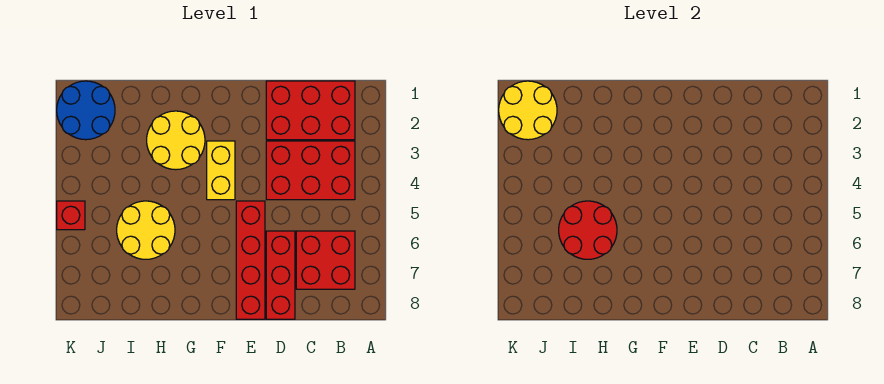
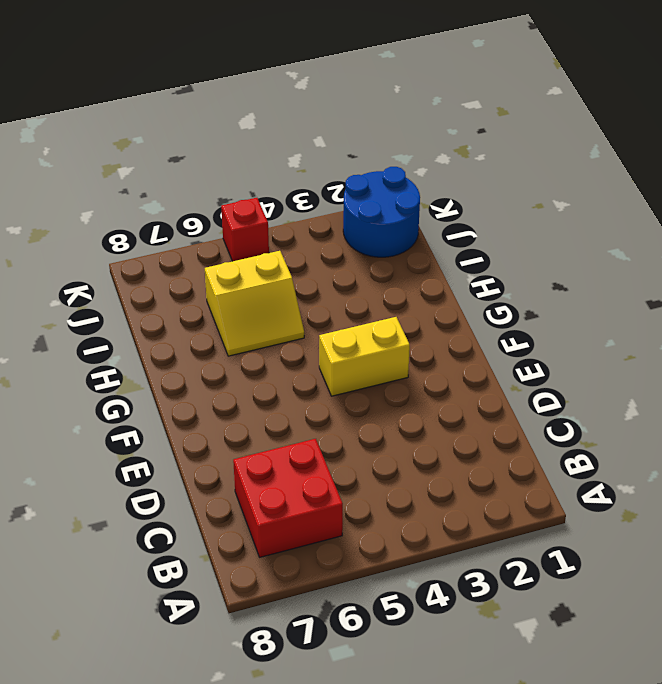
yellow 2x2 slope [205,251,304,356] -> yellow 2x2 round brick [117,201,175,259]
none -> red 2x3 brick [266,81,355,140]
none -> red 2x3 brick [266,141,355,200]
none -> red 1x3 brick [266,231,295,319]

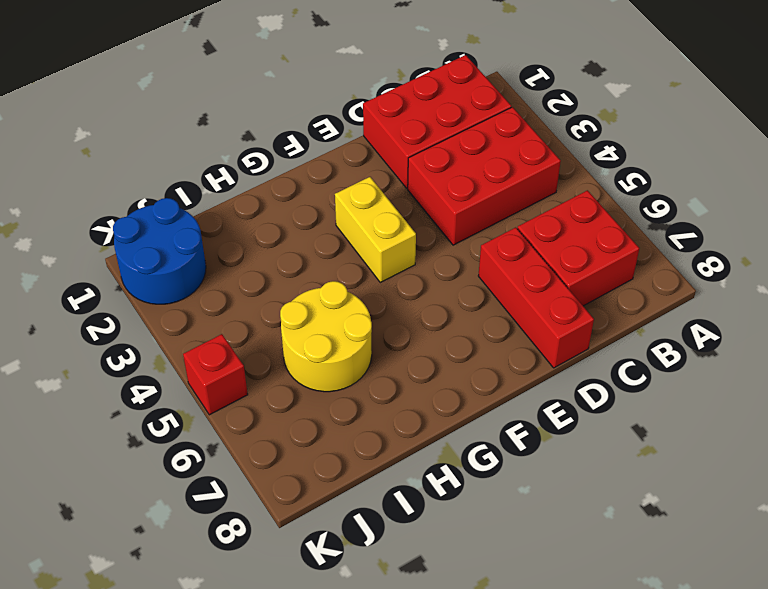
none -> red 1x4 brick [236,201,265,319]
none -> yellow 2x2 round brick [147,111,205,170]
none -> red 2x2 round brick [559,201,617,259]

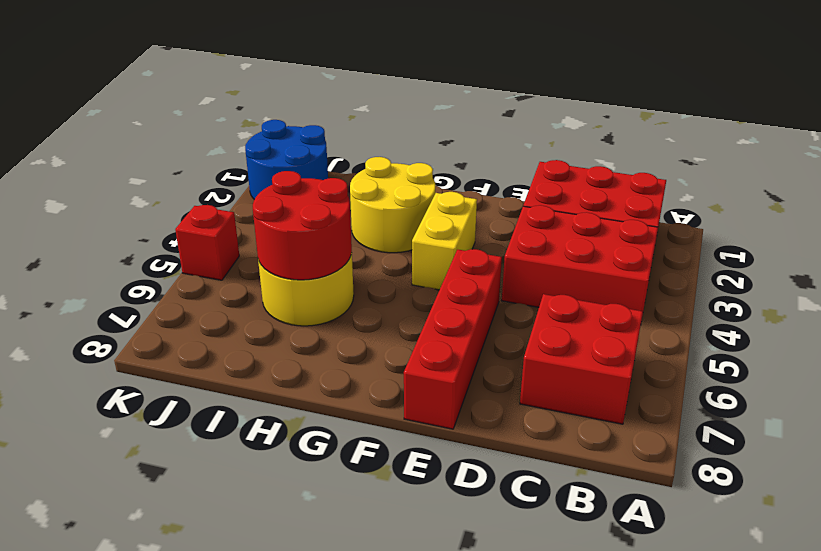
none -> red 1x3 brick [266,231,295,319]
none -> yellow 2x2 round brick [499,81,557,140]

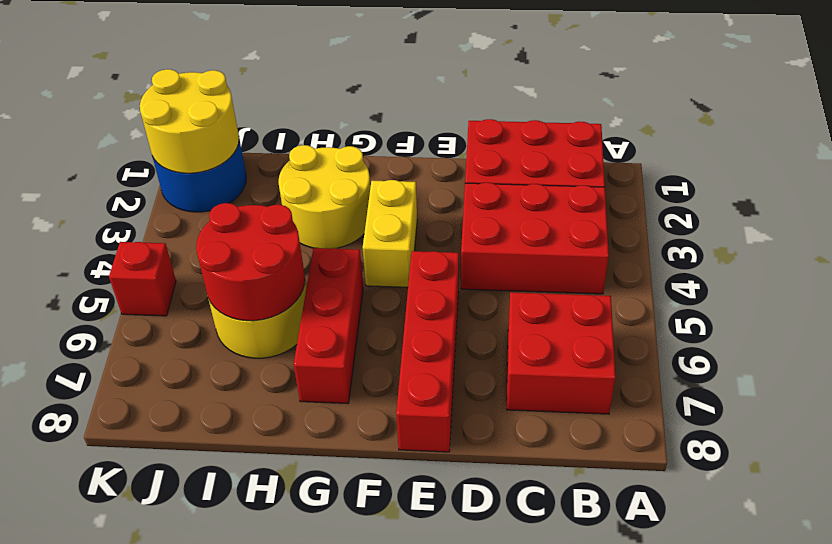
red 1x3 brick [294,248,363,404] -> red 1x3 brick moved to [266,231,295,319]

